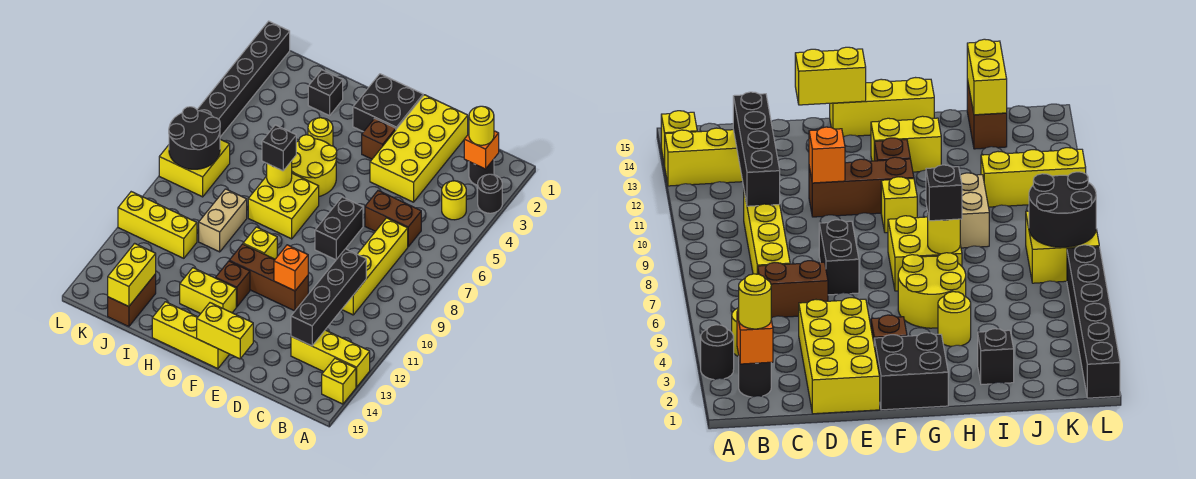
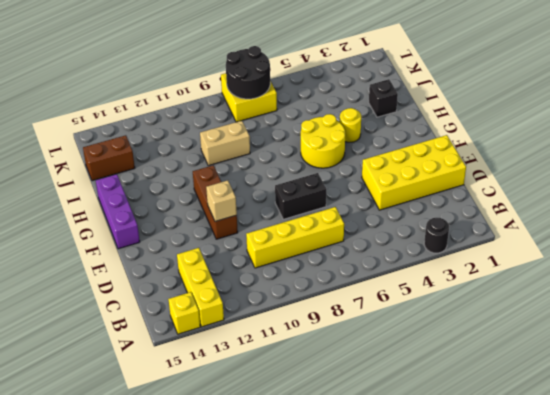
tan 1x1 brick [206,180,237,222] -> orange 1x1 brick [274,245,308,291]
purple 1x3 brick [96,174,140,249] -> yellow 1x3 brick [152,302,229,369]
none -> black 1x1 round brick [469,159,494,185]
none -> yellow 1x1 round brick [442,181,466,220]
none -> brown 1x2 brick [365,191,421,247]
none -> black 2x2 brick [353,74,423,132]

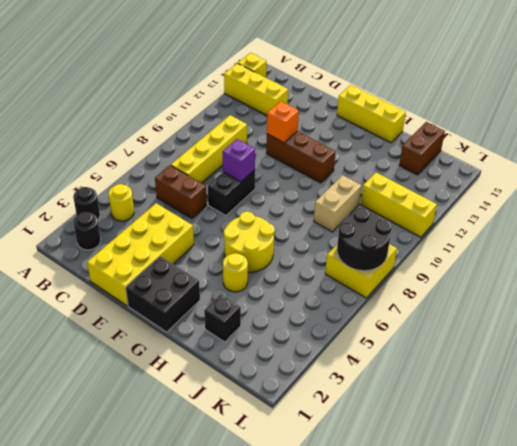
purple 1x1 brick [222,139,255,182] -> none
none -> brown 1x1 brick [362,118,396,159]
none -> yellow 2x2 brick [248,173,319,239]
none -> yellow 1x1 brick [243,227,277,259]
none -> brown 1x1 brick [216,261,250,307]

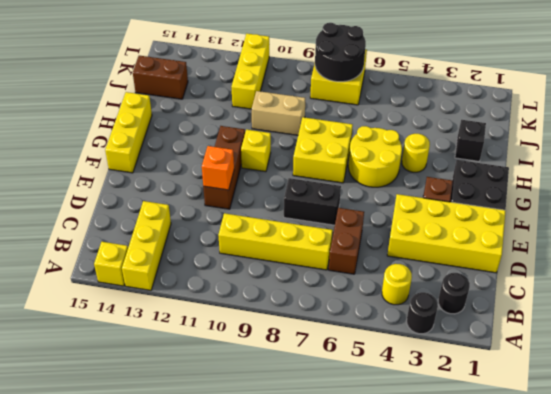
none -> brown 1x1 brick [216,261,250,307]
none -> yellow 1x2 brick [180,268,236,314]
none -> black 1x6 brick [197,21,290,137]
none -> orange 1x1 brick [464,131,499,169]

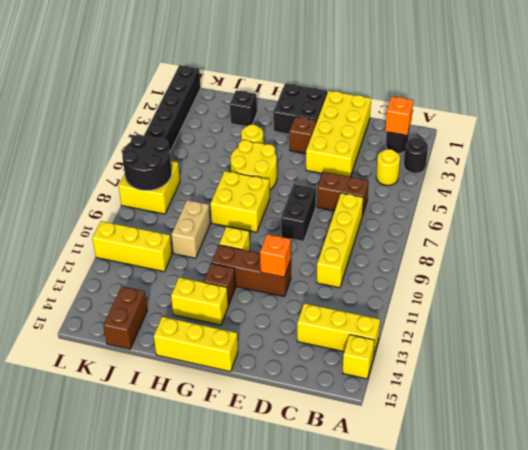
none -> black 1x4 brick [291,249,366,346]
none -> yellow 1x2 brick [197,303,253,359]
none -> yellow 1x1 round brick [267,161,292,188]
none -> yellow 1x2 brick [108,243,156,307]

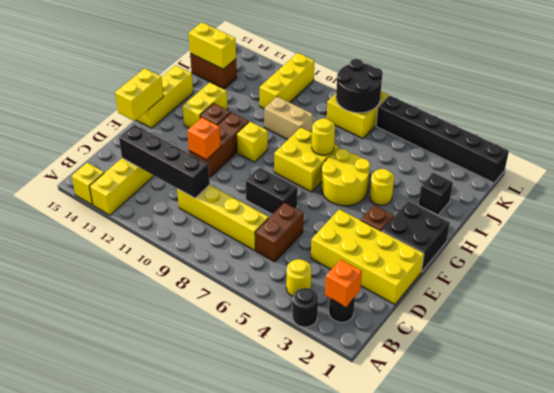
none -> yellow 1x1 round brick [469,106,494,145]
none -> black 1x1 brick [262,125,296,171]

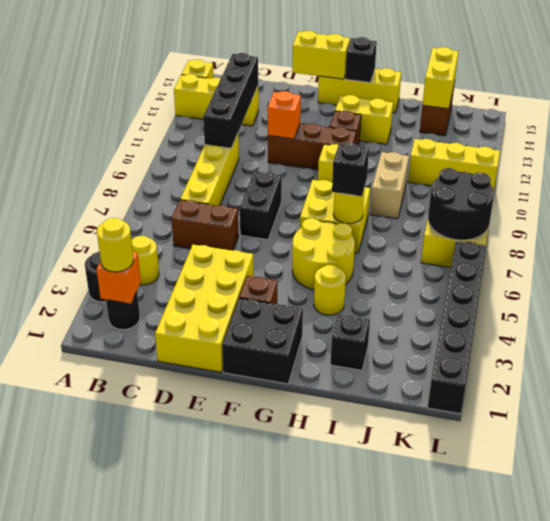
black 1x1 brick [345,37,377,83] -> none

